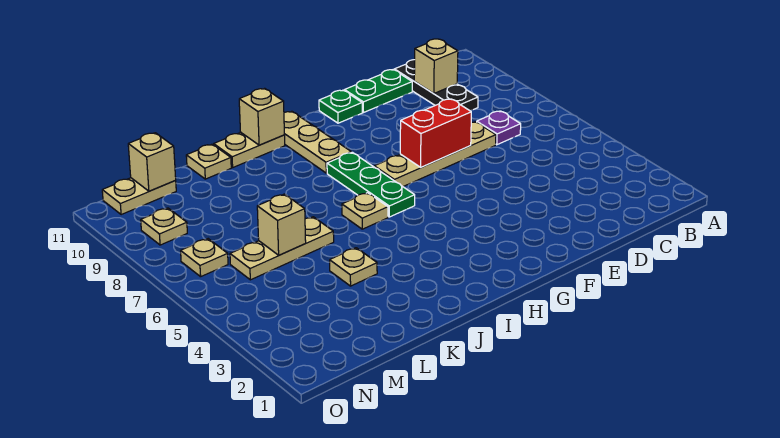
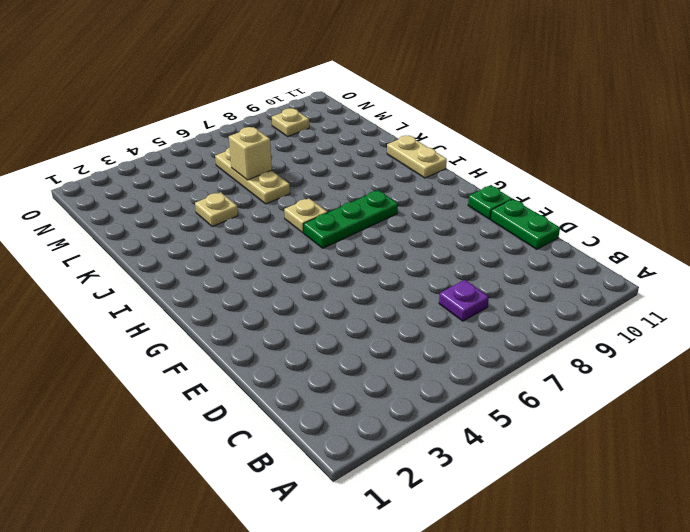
none -> black 1x3 plate [394,60,478,111]
none -> tan 1x4 plate [374,122,496,186]
none -> tan 1x3 plate [284,111,351,173]

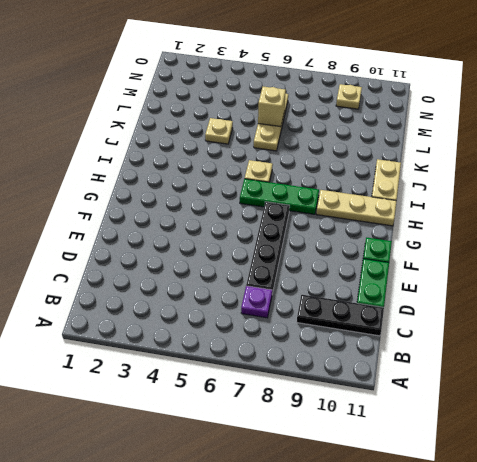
black 1x4 plate [246,202,290,293] -> tan 1x4 plate [374,122,496,186]
none -> tan 1x1 plate [186,144,231,179]
none -> tan 1x2 plate [102,178,176,215]
none -> tan 1x1 plate [181,239,228,277]

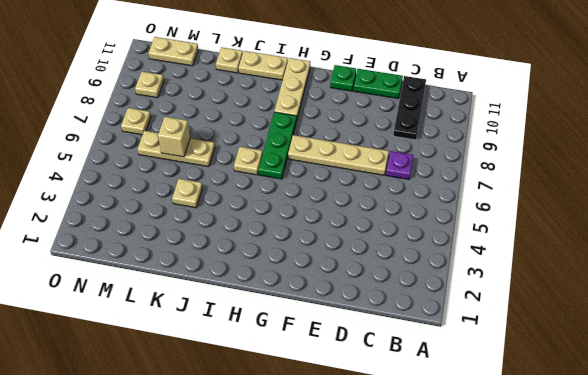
none -> tan 1x1 brick [414,39,458,94]
none -> red 1x2 brick [400,99,471,167]
none -> tan 1x1 brick [239,88,284,145]

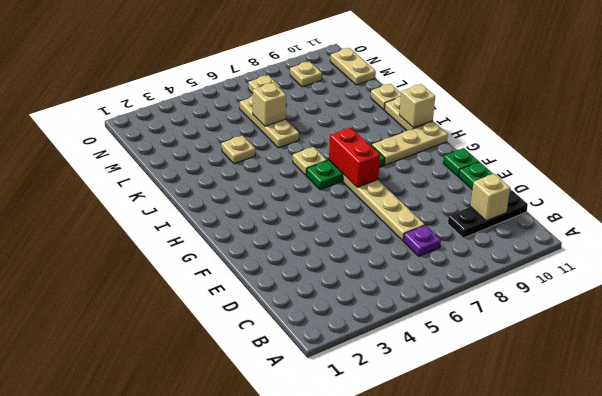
red 1x2 brick [329,128,380,187] -> red 1x2 brick moved to [400,99,471,167]
none -> tan 1x1 brick [128,133,176,191]

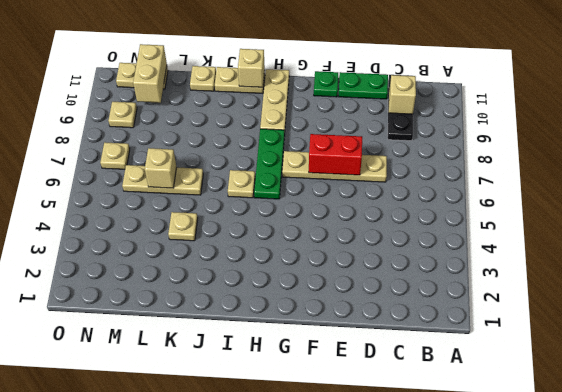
tan 1x2 brick [133,44,167,103] -> tan 1x1 brick [128,133,176,191]
none -> purple 1x1 plate [477,111,521,145]

